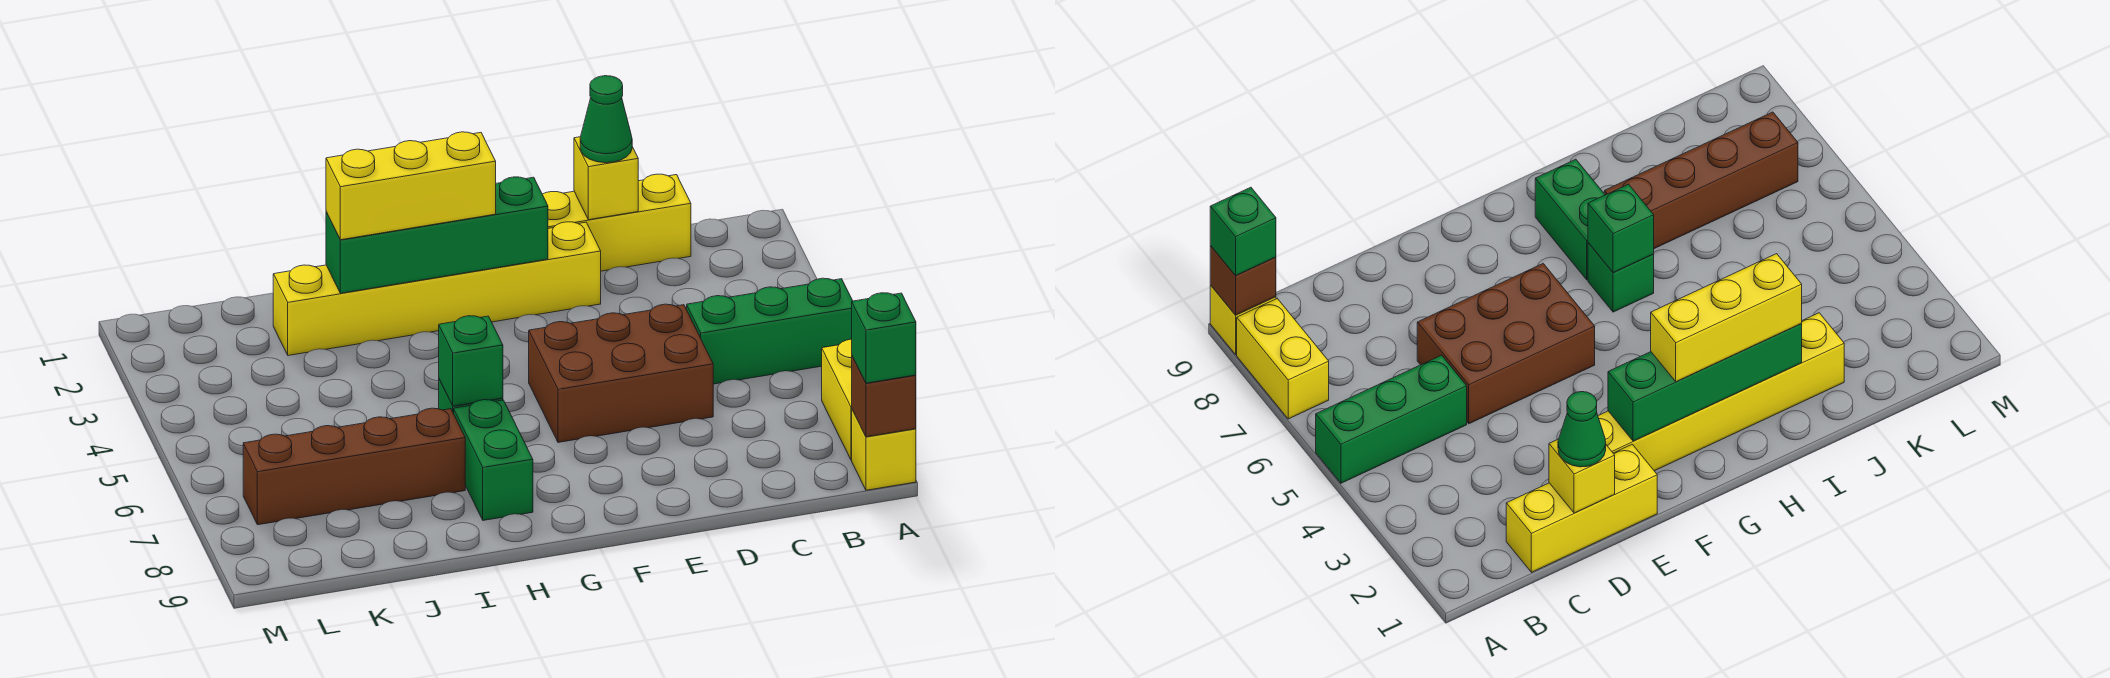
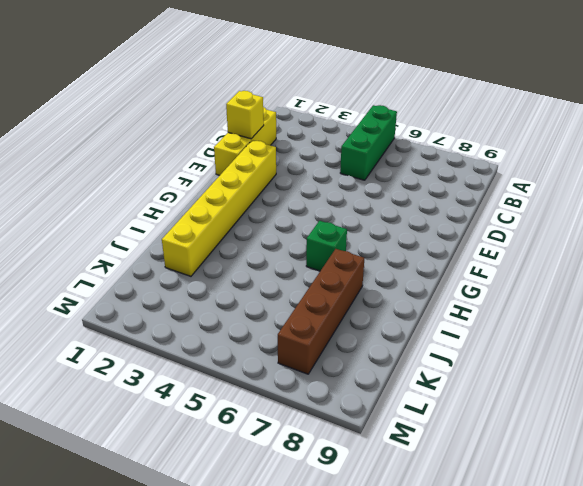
none -> yellow 1x2 brick [822,339,852,460]
none -> yellow 1x1 brick [852,410,916,490]
none -> brown 2x3 brick [529,304,713,442]

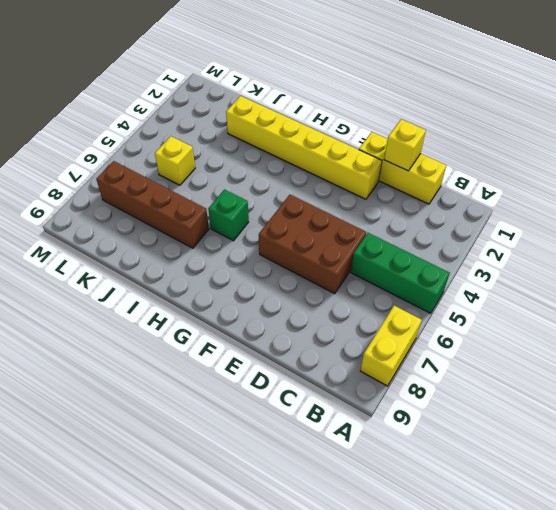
yellow 1x1 brick [155,136,195,185] -> yellow 1x1 brick moved to [852,410,916,490]
none -> green 1x2 brick [454,400,533,520]
none -> brown 1x1 brick [852,356,916,437]
none -> green 1x4 brick [326,177,548,293]

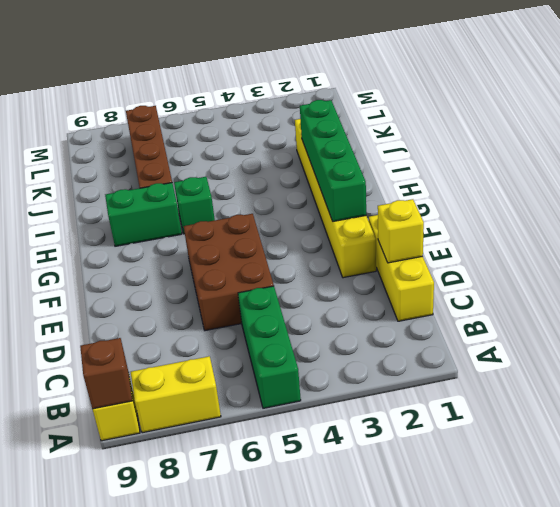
none -> green 1x1 brick [439,316,503,406]
none -> green 1x1 brick [852,293,916,383]
none -> green 1x1 cone [580,76,632,163]

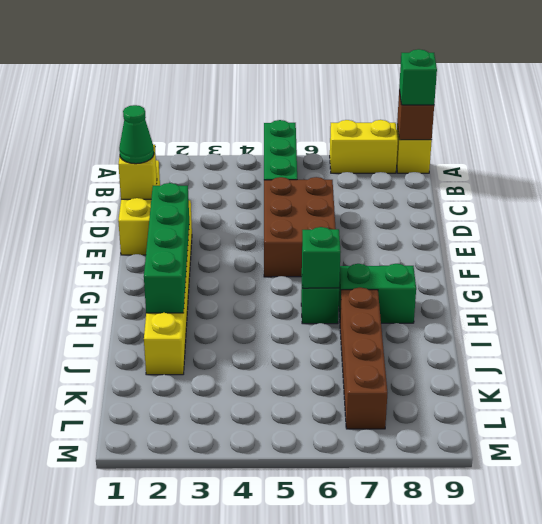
none -> yellow 1x3 brick [326,132,496,240]

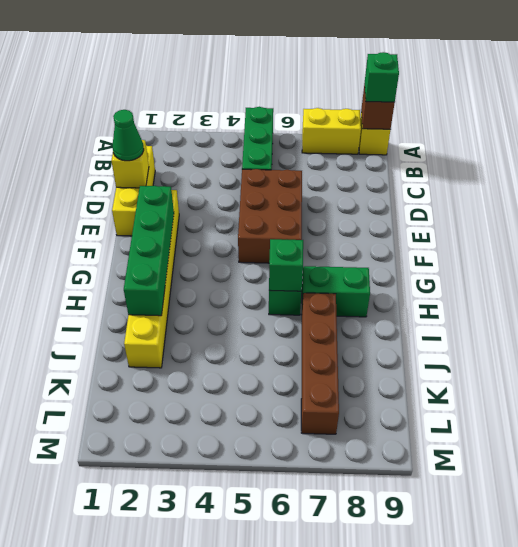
none -> yellow 1x3 brick [326,132,496,240]

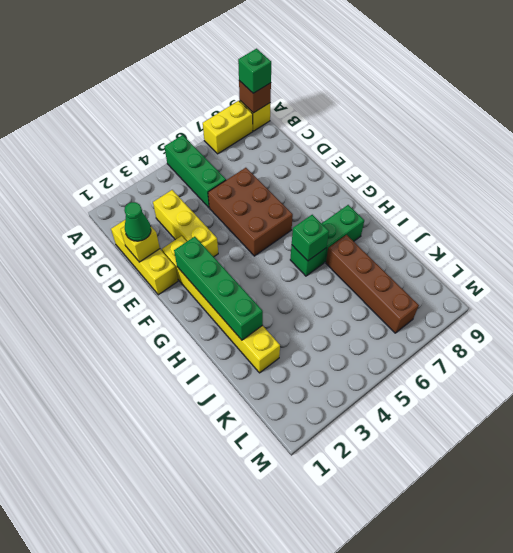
yellow 1x3 brick [153,190,218,257] -> yellow 1x3 brick moved to [326,132,496,240]

